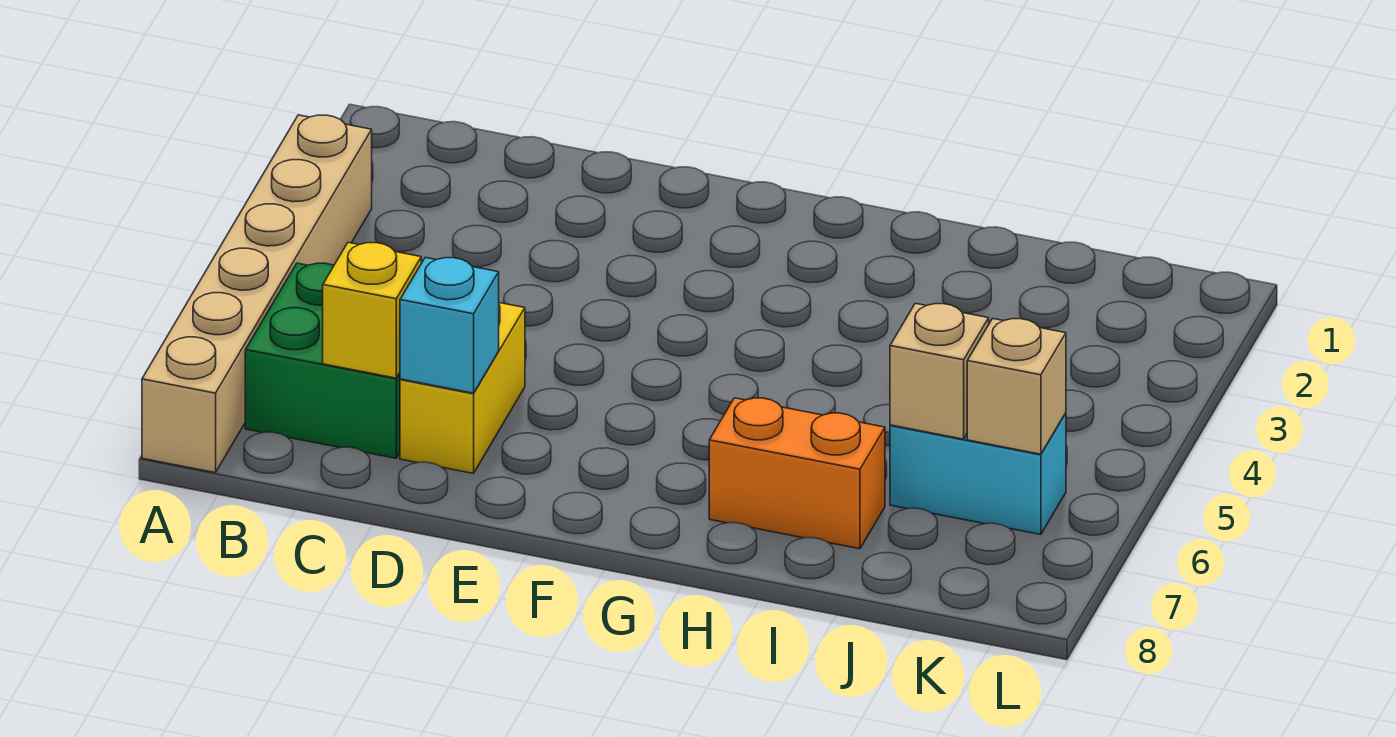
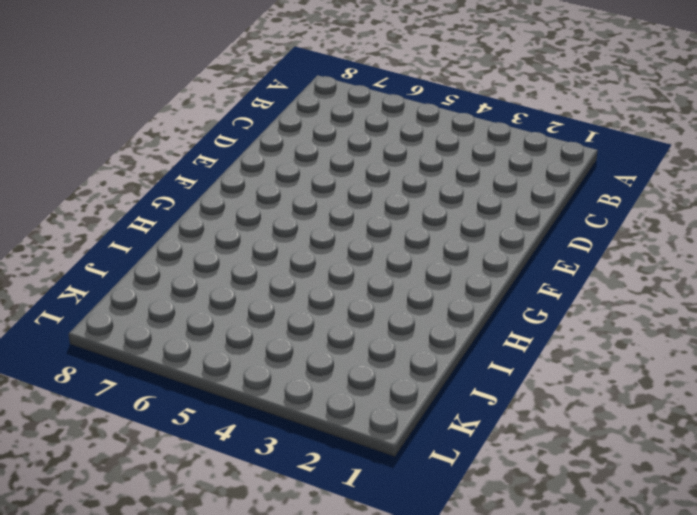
none -> tan 1x6 brick [142,115,372,473]
none -> green 2x2 brick [245,263,400,458]

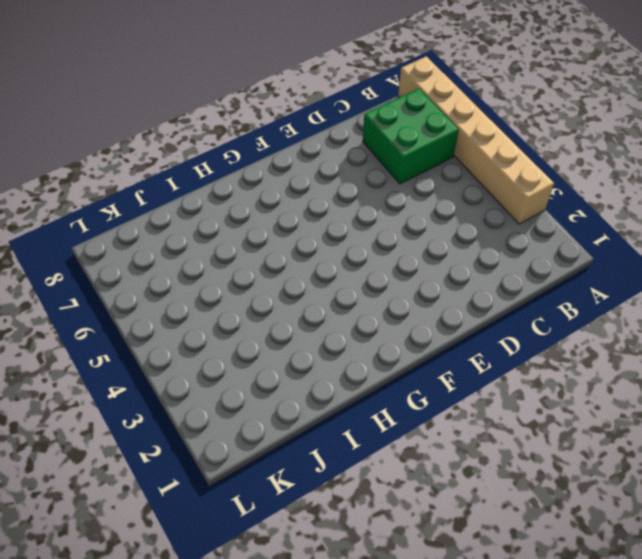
none -> yellow 1x2 brick [400,303,525,473]
none -> orange 1x2 brick [709,398,885,549]

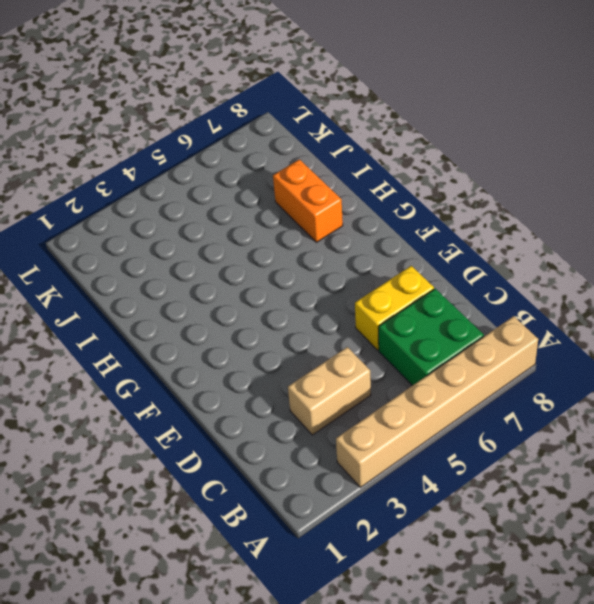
tan 1x2 brick [288,347,371,435] -> none
none -> cyan 1x2 brick [890,413,1066,534]
none -> yellow 1x1 brick [323,242,421,378]

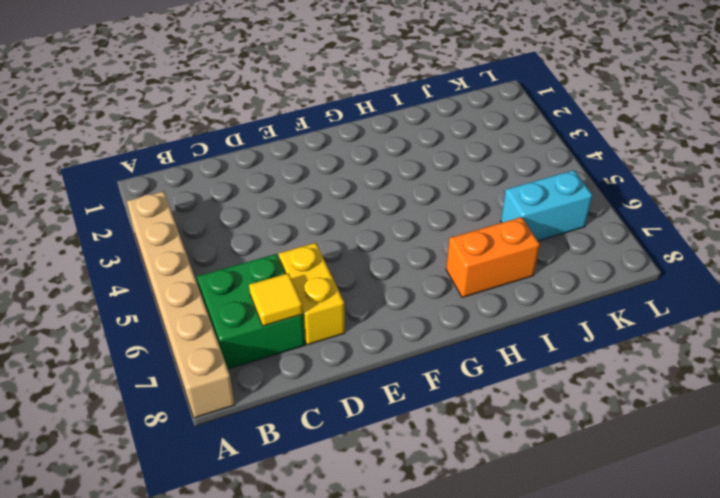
yellow 1x1 tile [249,273,303,326] -> yellow 1x1 brick [323,242,421,378]
none -> cyan 1x1 brick [400,257,499,393]
none -> tan 1x1 brick [890,303,989,439]

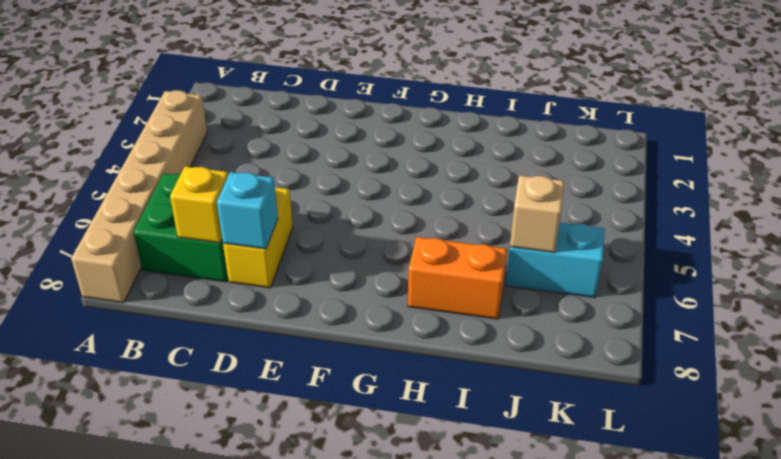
none -> tan 1x1 brick [967,318,1066,454]

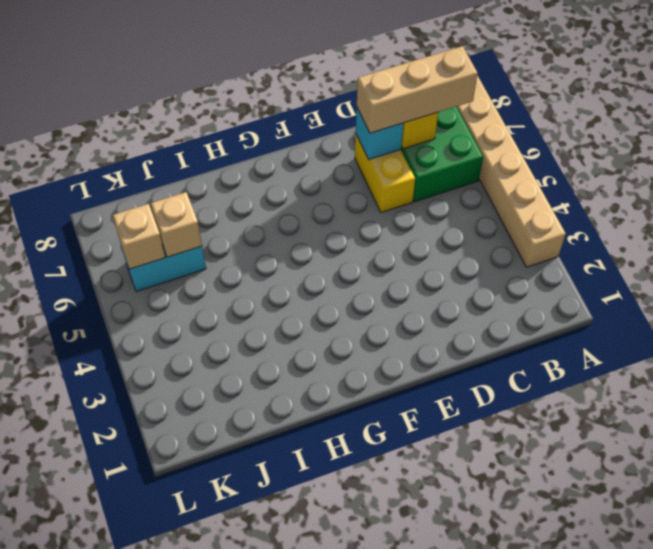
tan 1x3 brick [357,46,478,133] -> none
none -> orange 1x2 brick [709,398,885,549]

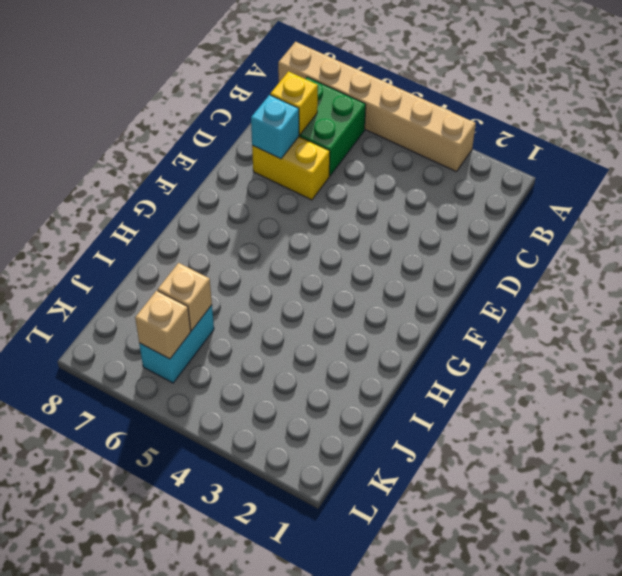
none -> orange 1x2 brick [709,398,885,549]

